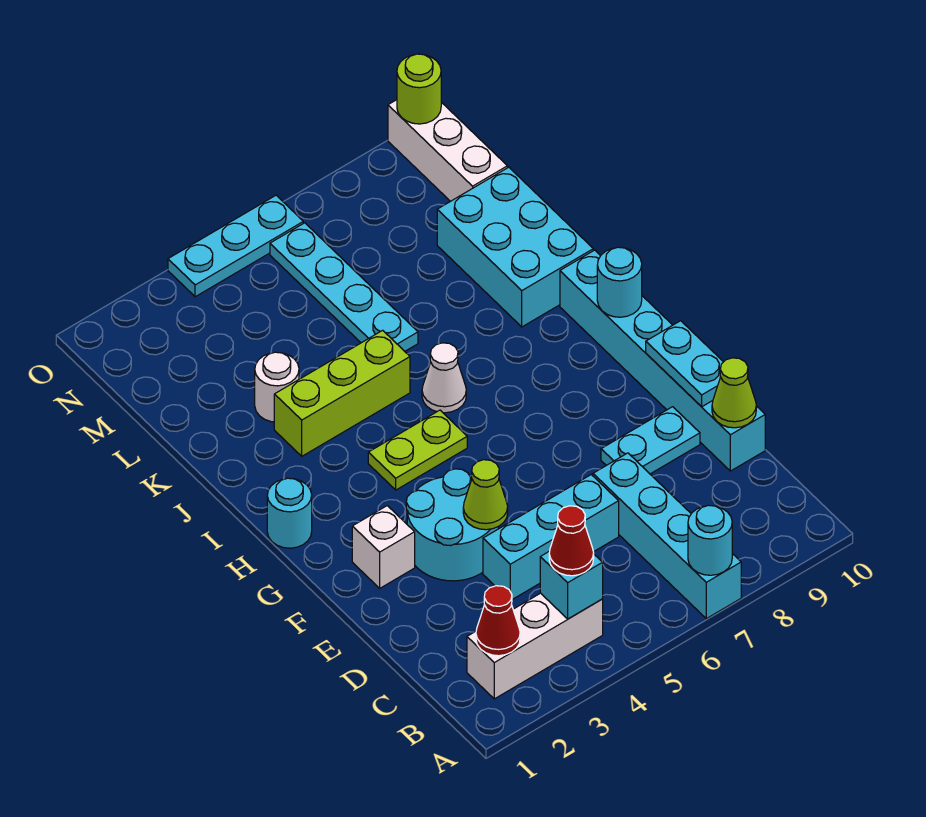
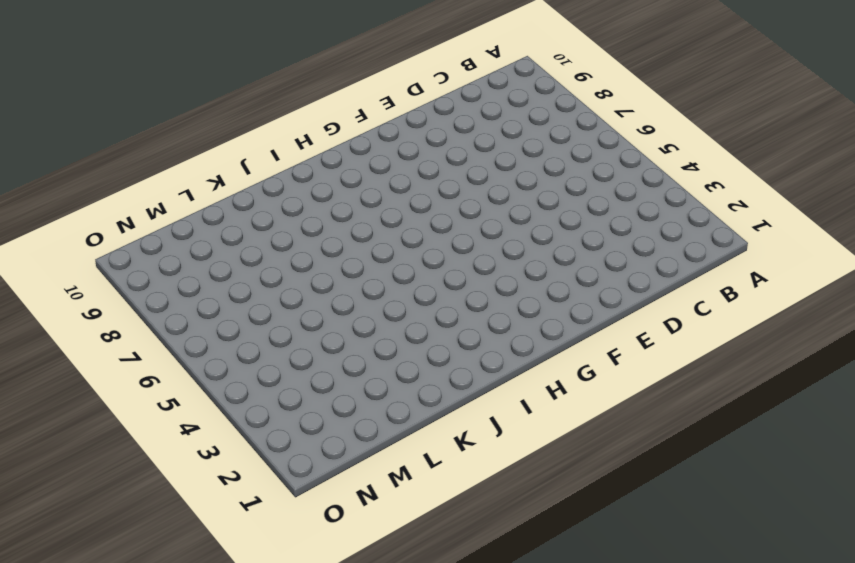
none -> cyan 1x4 brick [593,453,741,619]
none -> white 1x3 brick [467,593,603,699]
none -> cyan 1x3 brick [483,475,619,599]

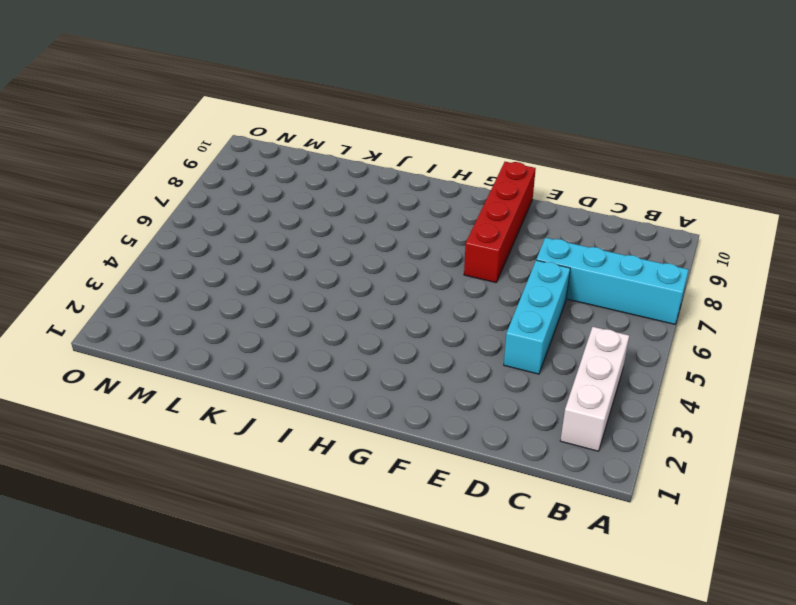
red 1x4 brick [464,162,536,283] -> cyan 1x6 brick [560,250,765,471]
none -> cyan 2x2 round brick [406,469,498,581]
none -> cyan 1x2 plate [601,407,700,474]
none -> white 1x1 brick [352,506,415,588]

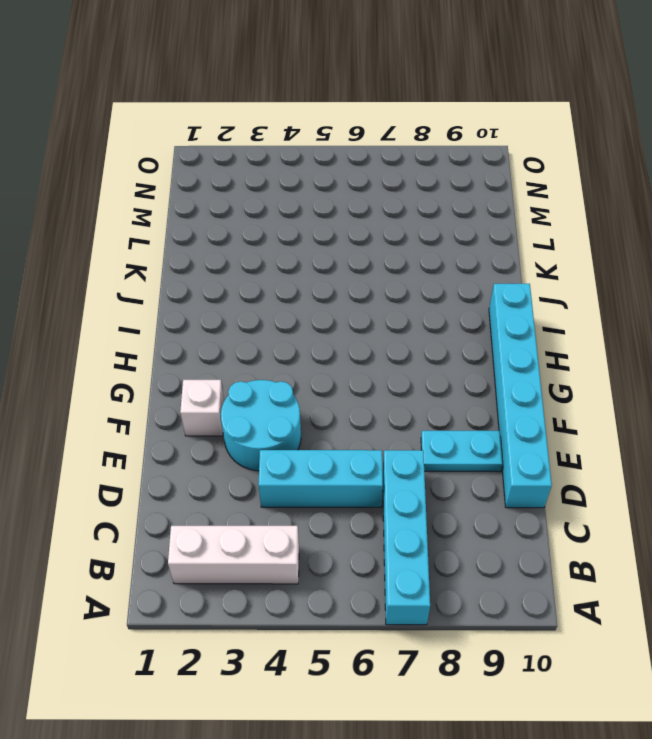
none -> cyan 1x1 round brick [267,478,312,548]
none -> lime 1x2 plate [368,410,467,490]
none -> white 1x1 cone [422,343,466,413]

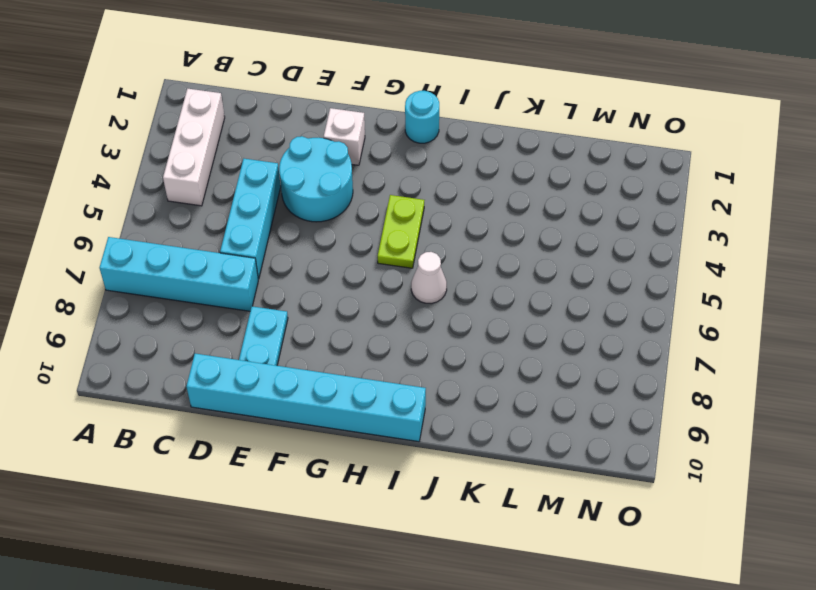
none -> lime 1x3 brick [274,330,410,456]
none -> cyan 2x3 brick [437,167,593,327]
none -> white 1x1 round brick [255,352,299,422]

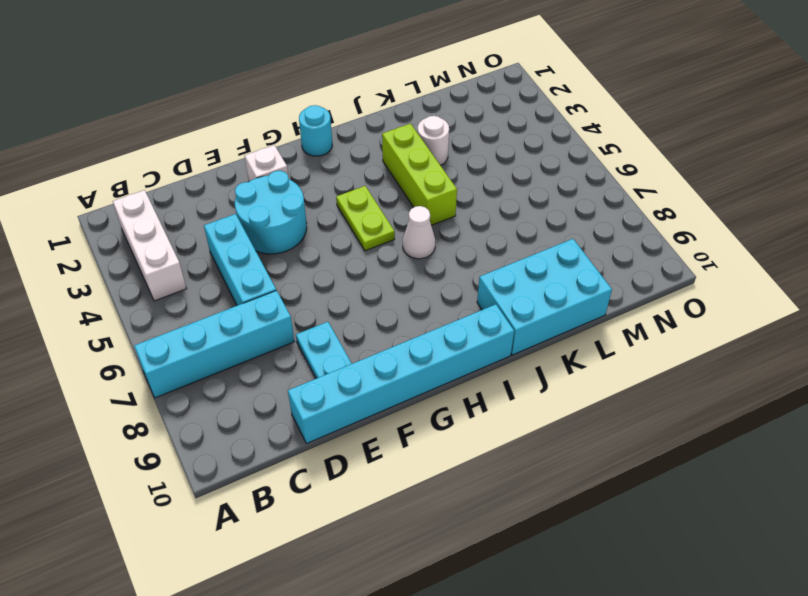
none -> cyan 1x4 plate [270,223,418,351]
none -> white 1x3 brick [388,100,507,201]
none -> cyan 1x3 plate [168,195,303,297]

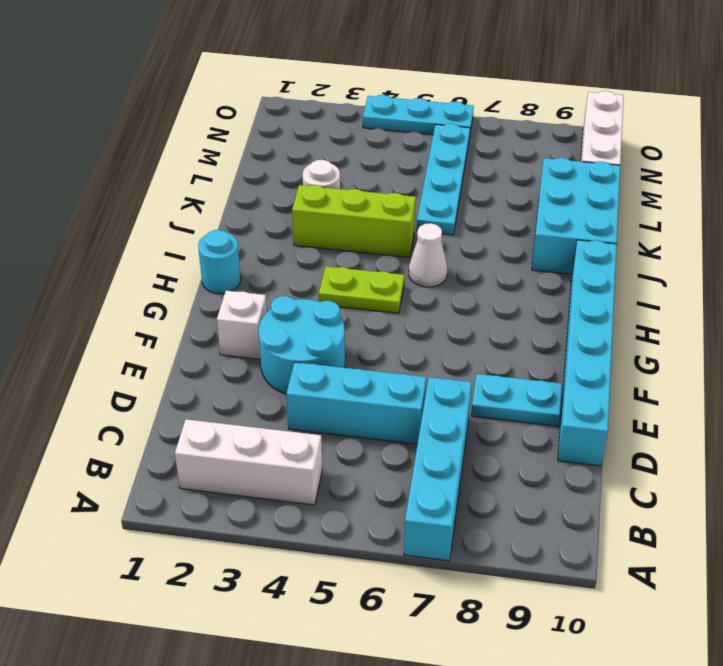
none -> cyan 1x1 round brick [688,505,732,575]
none -> red 1x1 cone [476,586,520,656]
none -> cyan 1x1 brick [540,551,603,619]

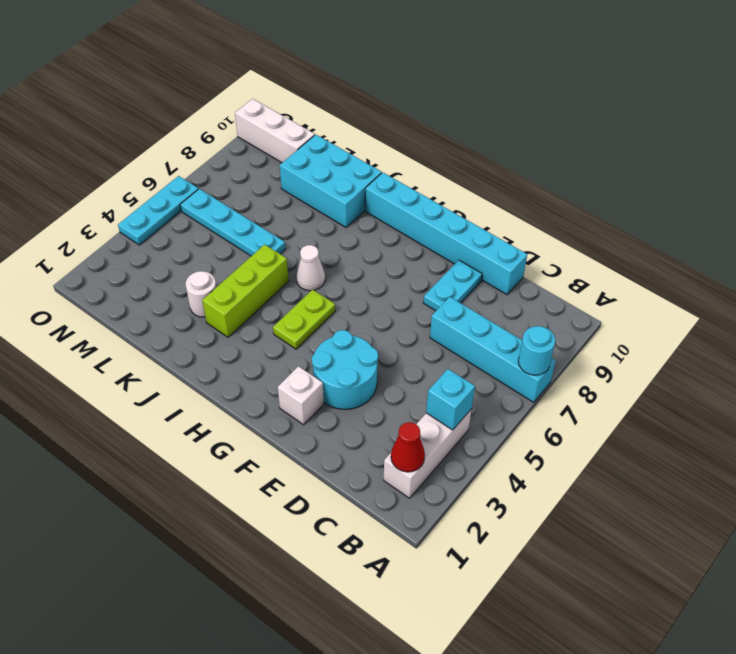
none -> cyan 1x3 brick [483,475,619,599]
none -> cyan 1x1 round brick [267,478,312,548]
none -> lime 1x1 cone [712,358,756,428]

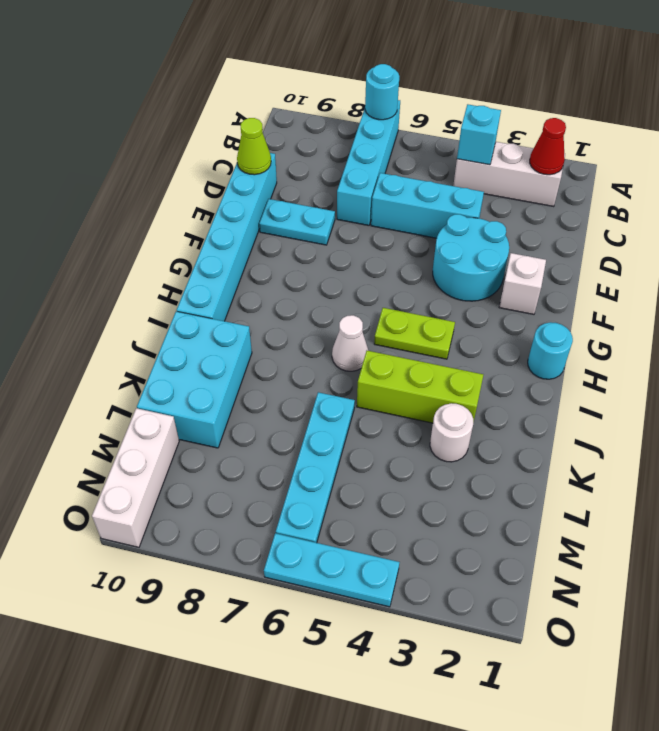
none -> lime 1x1 cone [463,460,508,530]
none -> cyan 1x2 plate [646,321,723,407]
none -> cyan 1x1 round brick [597,247,642,317]

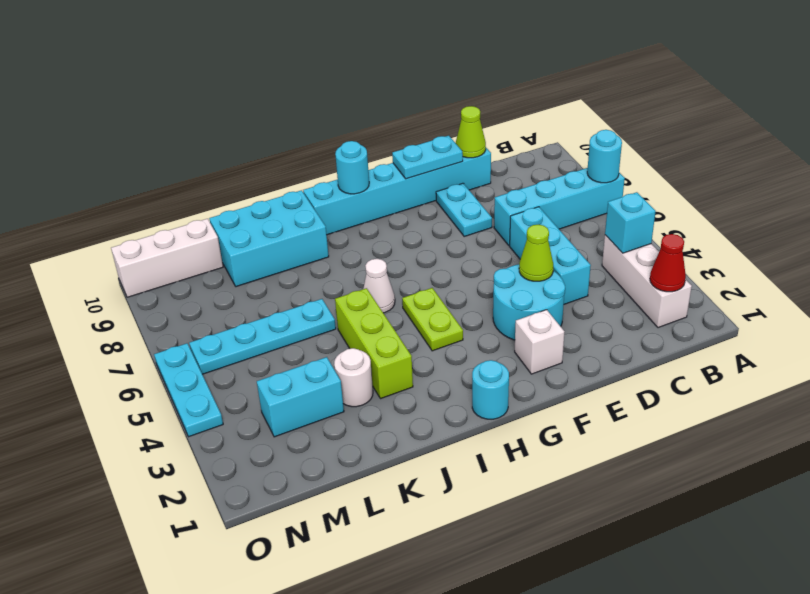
cyan 1x2 brick [257,357,344,437] -> none
none -> lime 1x1 round brick [397,54,441,124]
none -> red 1x1 cone [549,506,594,576]

